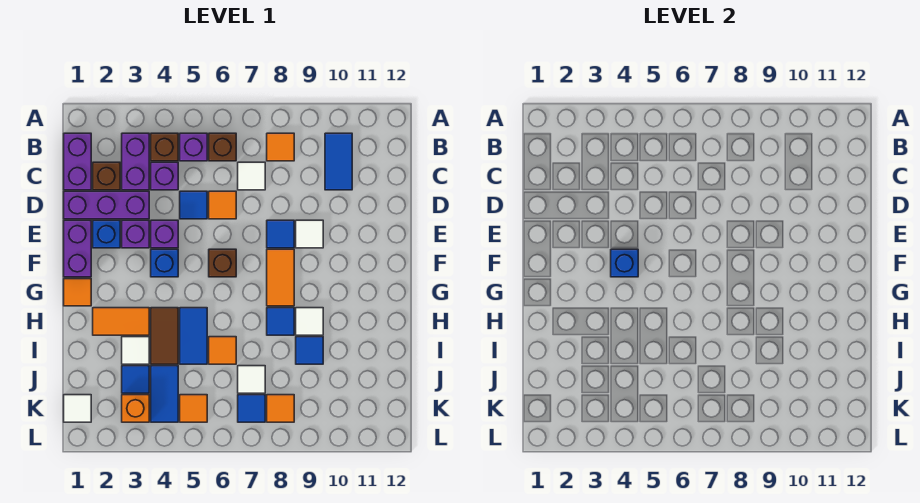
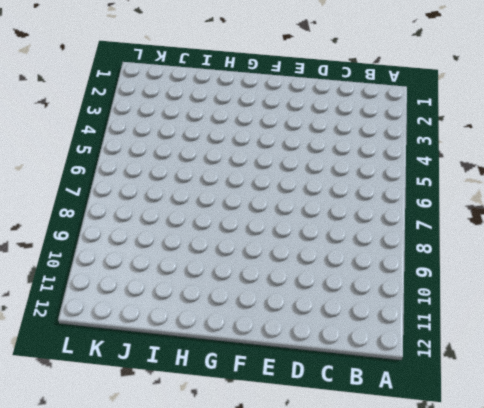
none -> purple 1x2 brick [64,133,91,190]
none -> purple 1x2 brick [122,133,149,190]
none -> brown 1x1 brick [151,133,178,161]
none -> purple 1x1 brick [180,133,207,161]

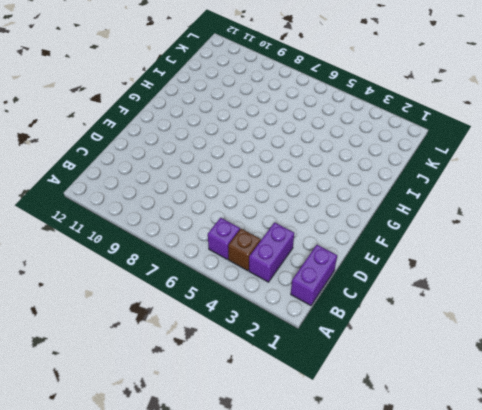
none -> brown 1x1 brick [209,133,236,161]
none -> orange 1x1 tile [267,133,294,161]
none -> blue 1x2 tile [325,133,352,190]
none -> brown 1x1 brick [93,162,120,190]

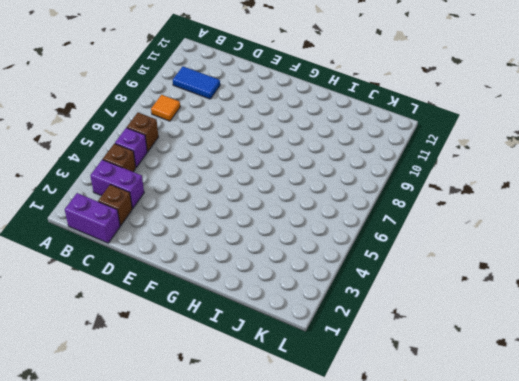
none -> purple 1x1 brick [151,162,178,190]
none -> white 1x1 tile [238,162,265,190]
none -> purple 1x3 brick [64,191,149,219]
none -> blue 1x1 tile [180,191,207,219]

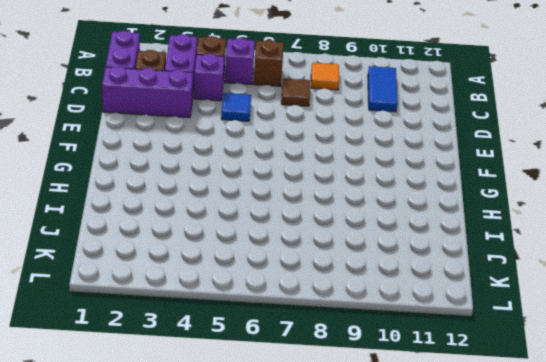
brown 1x1 tile [281,79,310,106] -> white 1x1 tile [238,162,265,190]
none -> orange 1x1 tile [209,191,236,219]
none -> purple 1x2 brick [64,220,91,277]
none -> blue 1x1 brick [93,220,120,248]
none -> purple 1x1 brick [122,220,149,248]

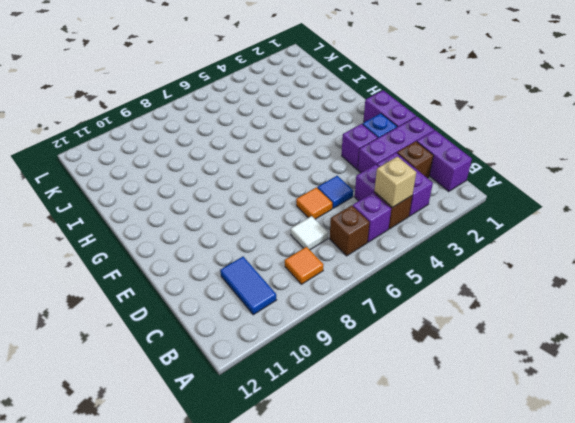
tan 1x1 brick [374,157,416,208] -> none
none -> purple 1x1 brick [151,220,178,248]
none -> blue 1x1 tile [267,220,294,248]
none -> white 1x1 tile [296,220,323,248]
none -> blue 1x1 brick [151,249,178,277]

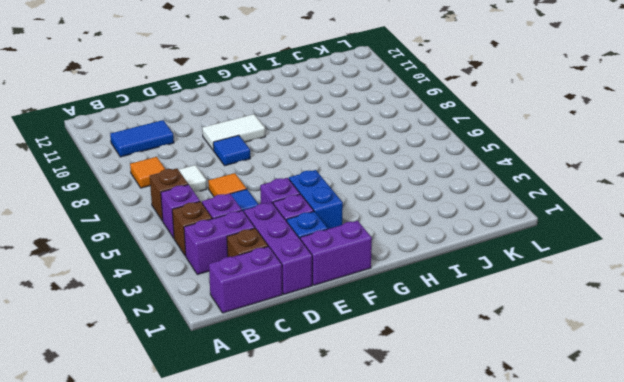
white 1x2 tile [202,114,265,150] -> white 1x1 tile [296,220,323,248]
blue 1x2 brick [289,170,343,229] -> blue 1x1 brick [151,249,178,277]
none -> brown 1x1 brick [209,249,236,277]
none -> orange 1x2 tile [267,249,294,306]
none -> orange 1x1 tile [64,279,91,306]
none -> orange 1x2 tile [93,308,149,335]

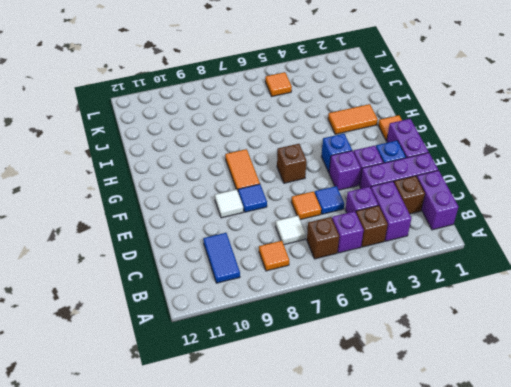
none -> brown 1x2 tile [151,308,178,364]
none -> blue 1x2 tile [180,308,207,364]
none -> blue 1x1 tile [267,308,294,335]
none -> white 1x1 tile [296,308,323,335]

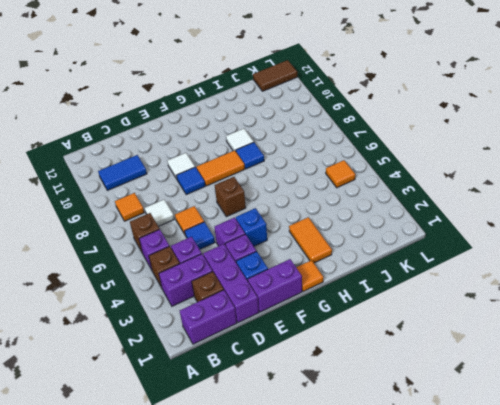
brown 1x2 tile [253,60,297,91] -> brown 1x2 tile moved to [151,308,178,364]
none -> blue 1x2 tile [180,308,207,364]
none -> white 1x1 tile [122,337,149,364]
none -> orange 1x1 tile [209,337,236,364]
none -> blue 1x1 tile [296,337,323,364]

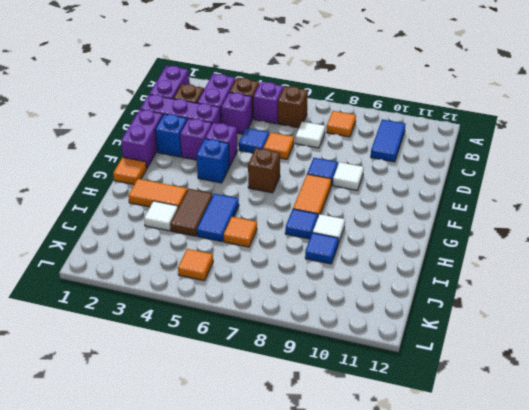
none -> blue 1x1 tile [122,366,149,393]
none -> blue 1x2 tile [151,366,178,422]
none -> white 1x1 tile [238,366,265,393]
none -> white 1x1 tile [64,395,91,422]

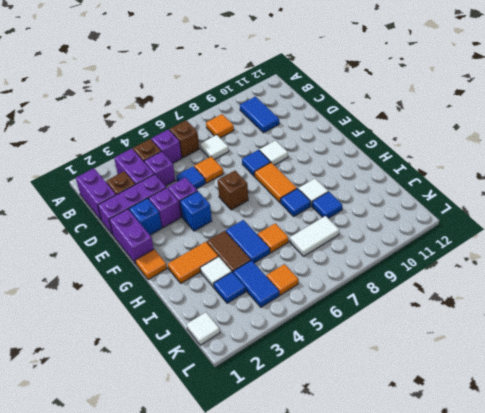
white 1x2 tile [290,216,339,256] -> white 1x1 tile [238,366,265,393]
none -> orange 1x1 brick [122,395,149,422]
none -> blue 1x1 tile [238,395,265,422]
none -> orange 1x1 tile [267,395,294,422]
none -> blue 1x1 brick [611,249,638,277]

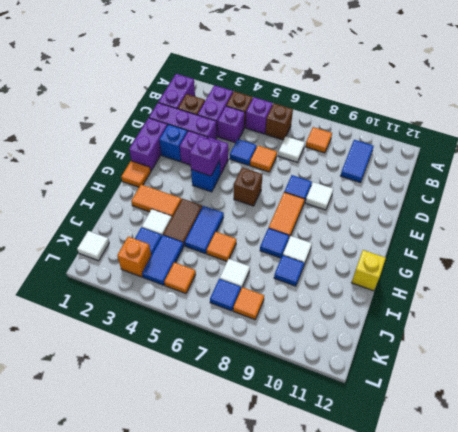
purple 1x1 brick [190,136,220,176] -> blue 1x1 brick [611,249,638,277]
yellow 1x1 brick [351,250,386,291] -> none

